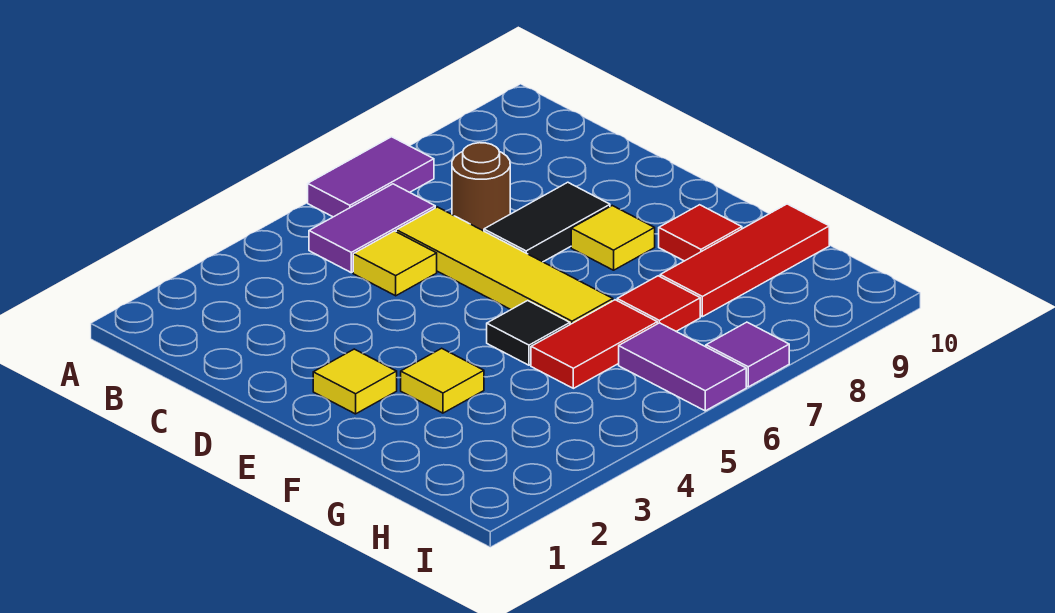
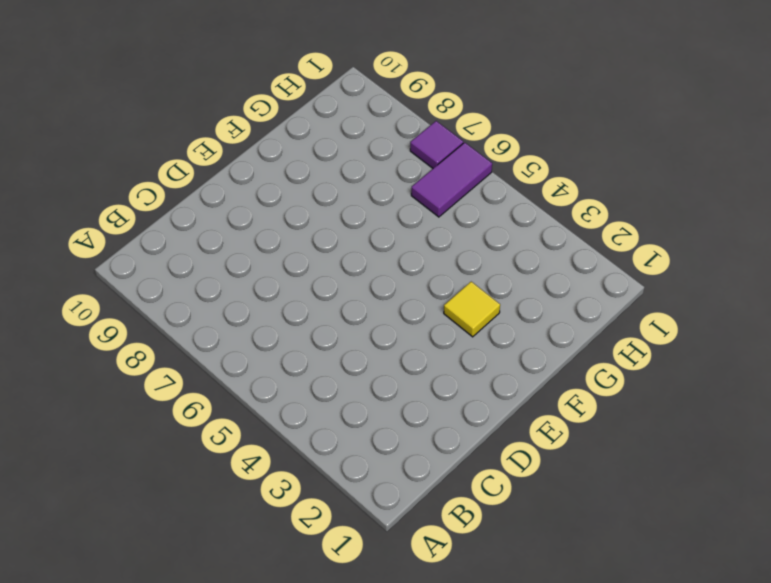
none -> purple 1x2 tile [308,137,434,217]
none -> purple 1x2 tile [309,184,435,273]
none -> yellow 1x1 tile [353,231,437,296]

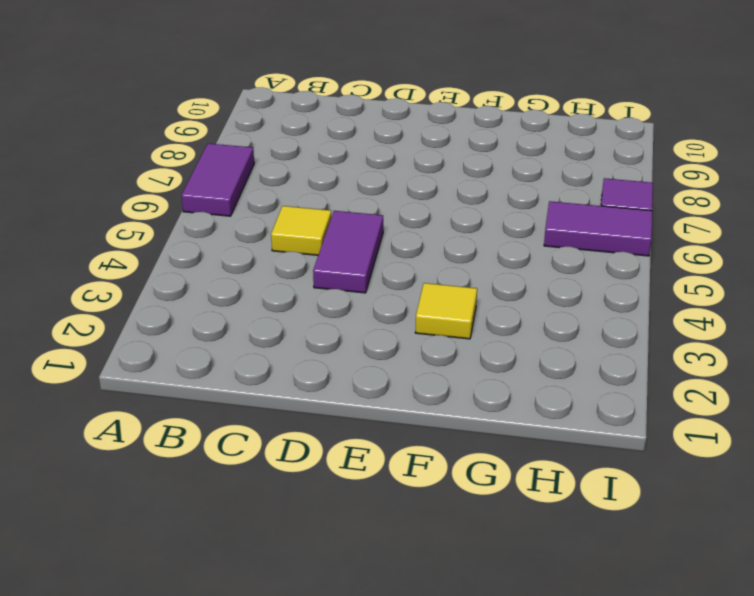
purple 1x2 tile [313,211,383,293] -> purple 1x2 tile moved to [309,184,435,273]
none -> yellow 1x4 tile [396,207,613,324]
none -> brown 1x1 round brick [452,143,510,231]
none -> black 1x2 tile [484,182,610,262]

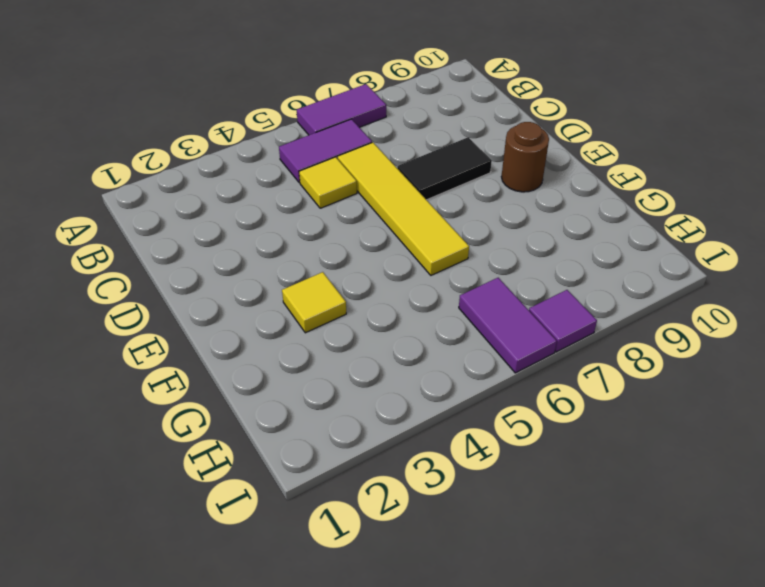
brown 1x1 round brick [501,122,549,192] -> brown 1x1 round brick moved to [452,143,510,231]
none -> yellow 1x1 tile [313,349,397,414]
none -> yellow 1x1 tile [571,206,655,270]
none -> black 1x1 tile [487,301,570,365]

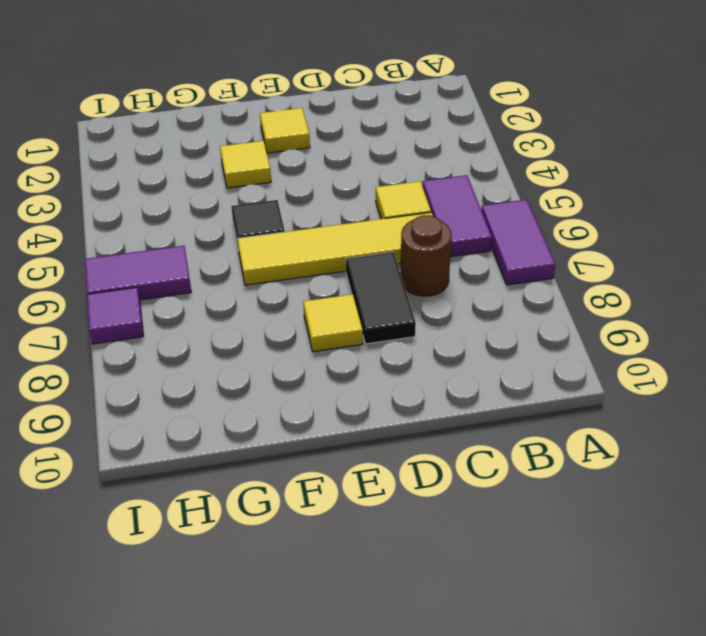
none -> red 1x1 tile [659,205,742,261]
none -> red 1x2 tile [531,300,657,388]
none -> red 1x1 tile [617,276,700,331]

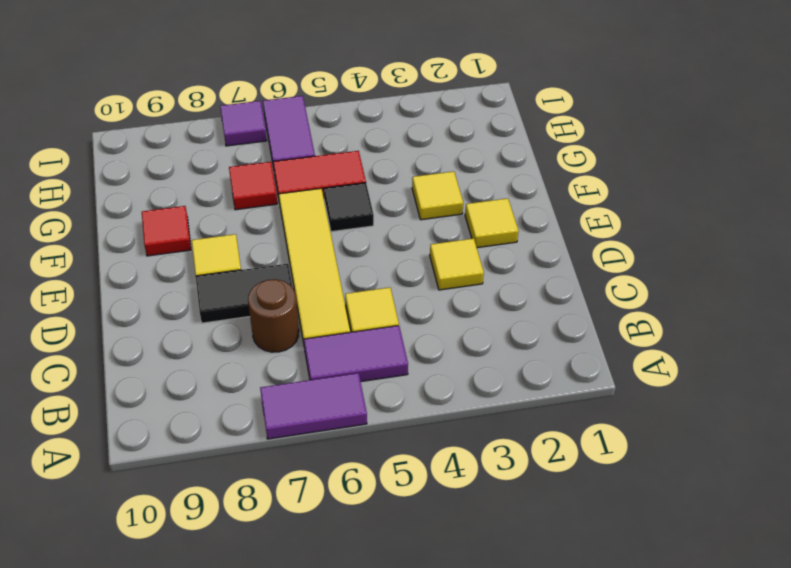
yellow 1x1 tile [430,238,484,290] -> none
none -> red 1x3 tile [660,204,829,317]

